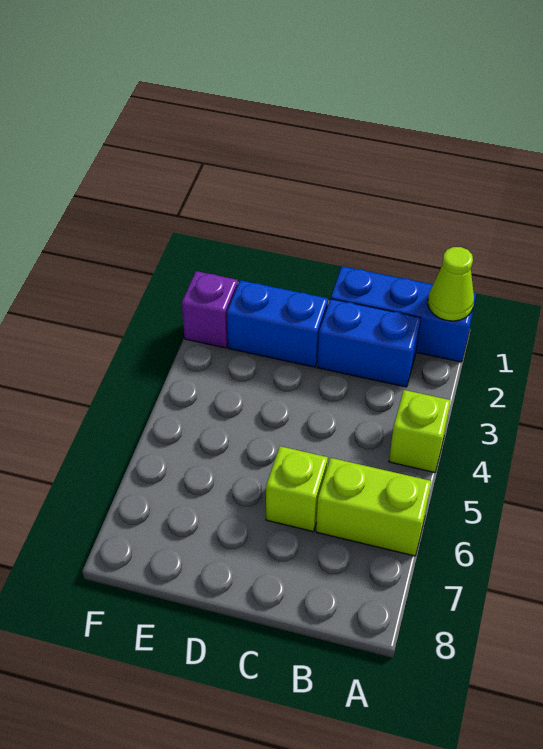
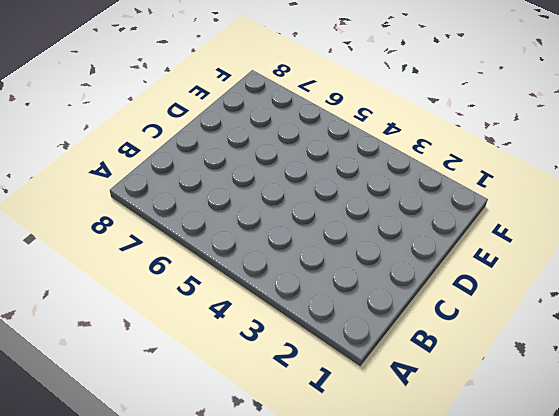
none -> blue 1x3 brick [331,266,476,362]
none -> lime 1x1 brick [389,390,451,472]

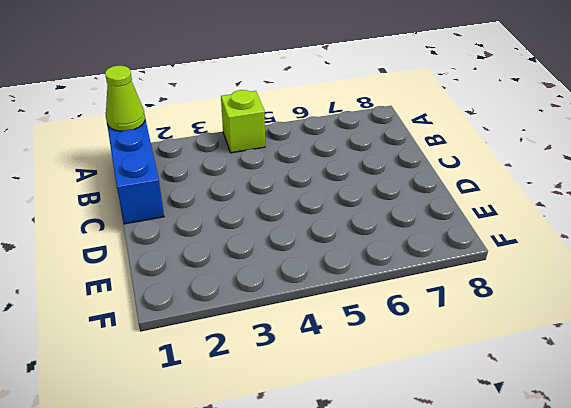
none -> lime 1x2 brick [316,458,431,556]
none -> blue 1x2 brick [317,299,421,387]

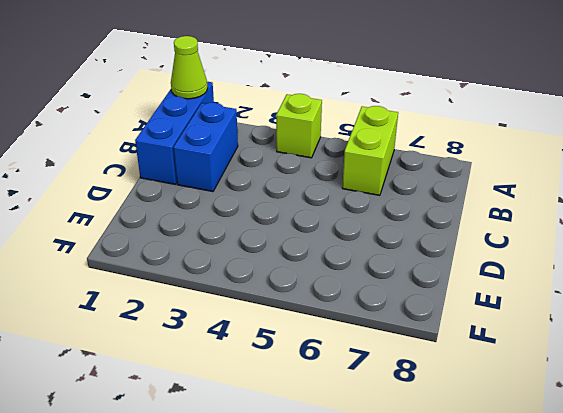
none -> lime 1x1 brick [266,446,328,531]
none -> blue 1x2 brick [227,280,328,367]

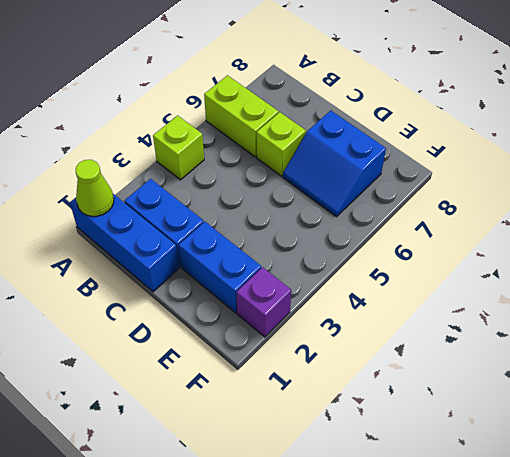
blue 2x2 slope [283,111,386,217] -> none

